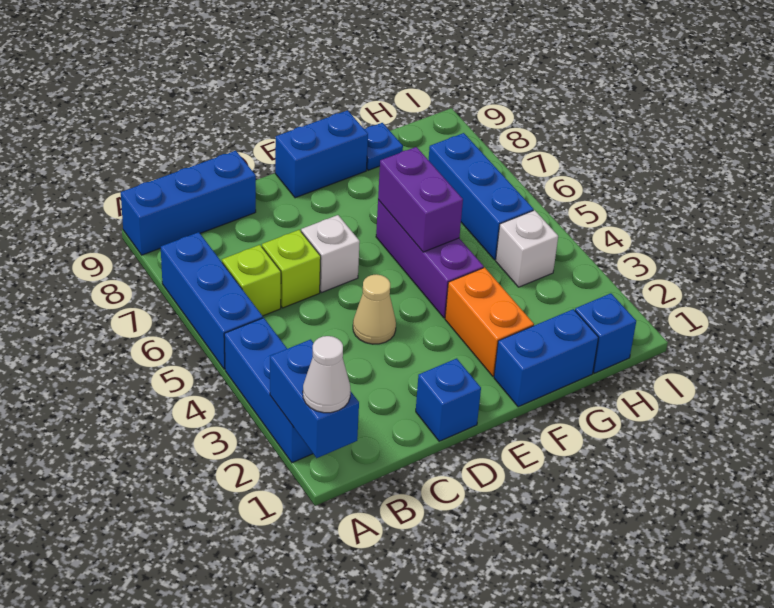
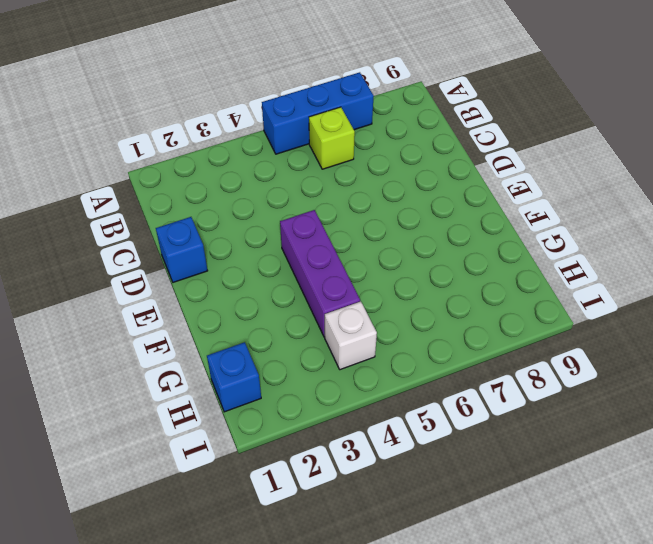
purple 1x3 brick [280,210,360,337] -> purple 1x3 brick turned to [376,200,484,318]
none -> blue 1x3 brick [224,318,313,463]
none -> blue 1x3 brick [121,151,256,255]
none -> lime 1x1 brick [262,230,321,308]

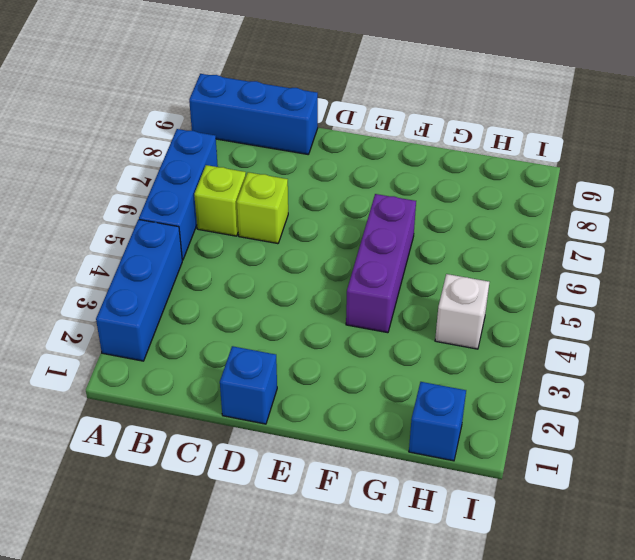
none -> tan 1x1 cone [353,274,396,344]
none -> white 1x1 brick [301,215,360,293]
none -> blue 1x2 brick [275,110,368,198]

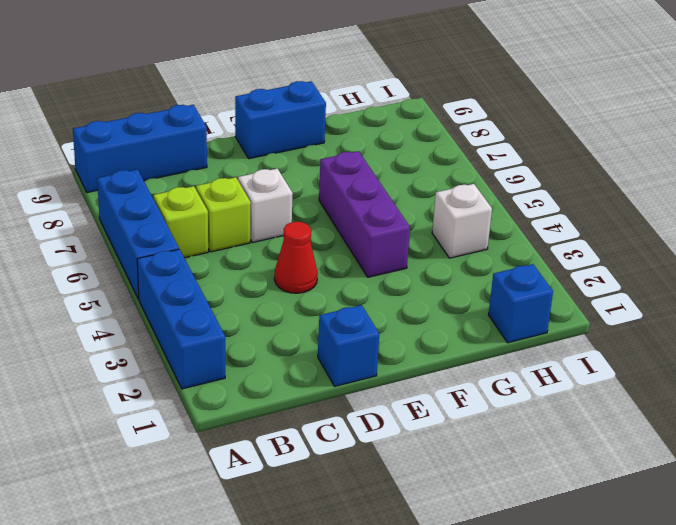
red 1x1 cone [274,222,318,293] -> tan 1x1 cone [353,274,396,344]
none -> blue 1x2 brick [494,309,599,407]
none -> orange 1x2 brick [445,268,534,376]
none -> blue 1x1 plate [364,123,403,170]

